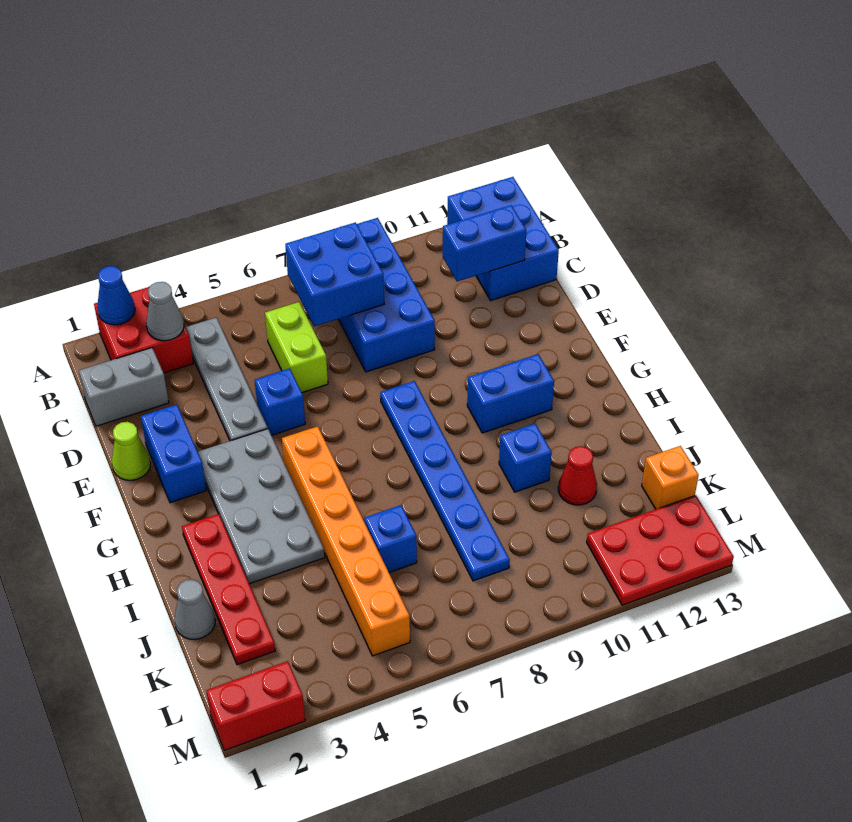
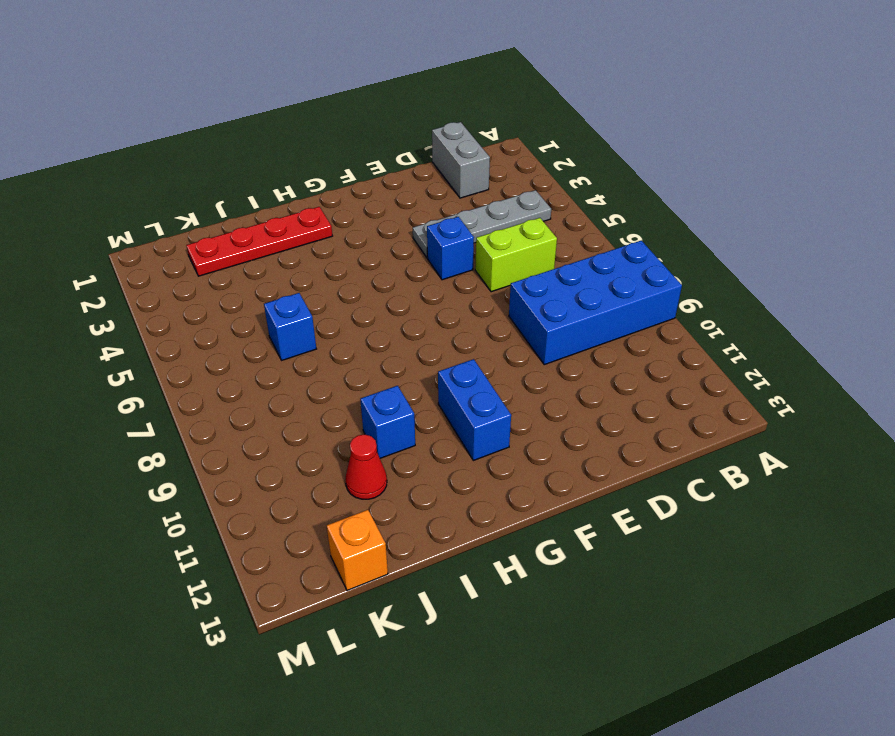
none -> red 2x2 brick [94,282,193,373]
none -> blue 2x3 brick [447,177,559,300]
none -> lime 1x1 cone [112,422,151,480]

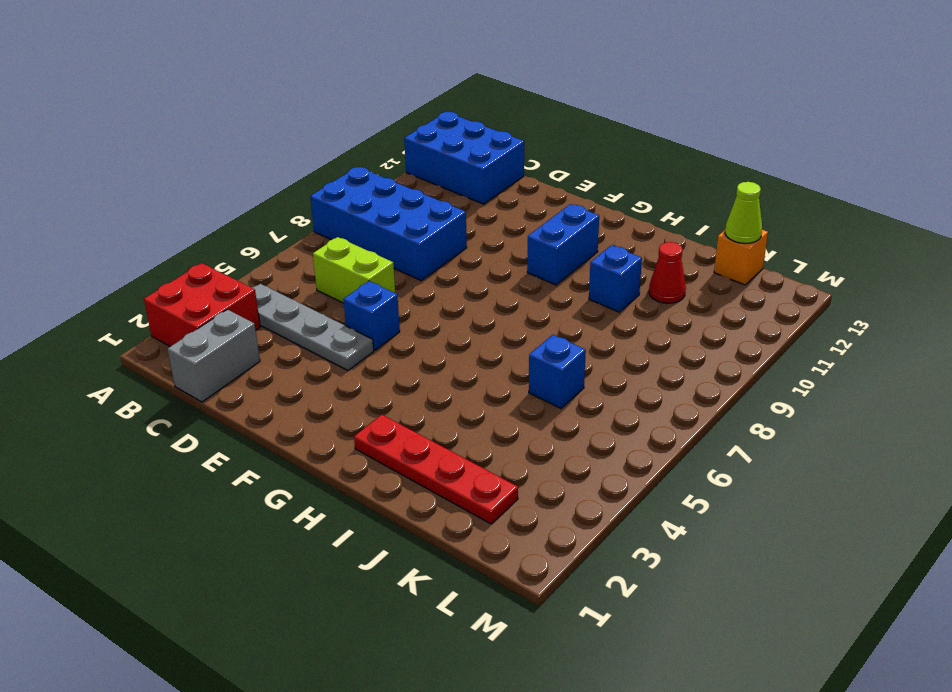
lime 1x1 cone [725,182,762,244] -> lime 1x1 cone moved to [112,422,151,480]
none -> blue 1x2 brick [141,404,206,503]
none -> grey 2x4 plate [198,429,325,584]
none -> blue 1x6 plate [380,381,510,581]

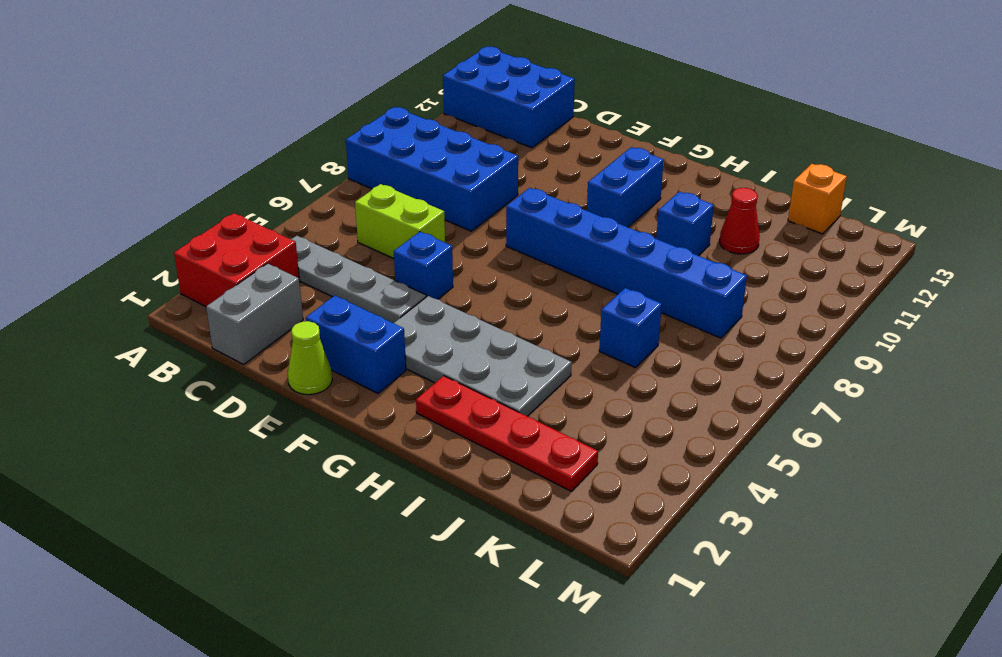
blue 1x6 brick [506,188,747,338] -> blue 1x6 plate [380,381,510,581]
none -> orange 1x6 brick [282,426,410,656]
none -> grey 1x1 cone [174,579,215,639]
none -> red 2x3 plate [587,495,734,605]

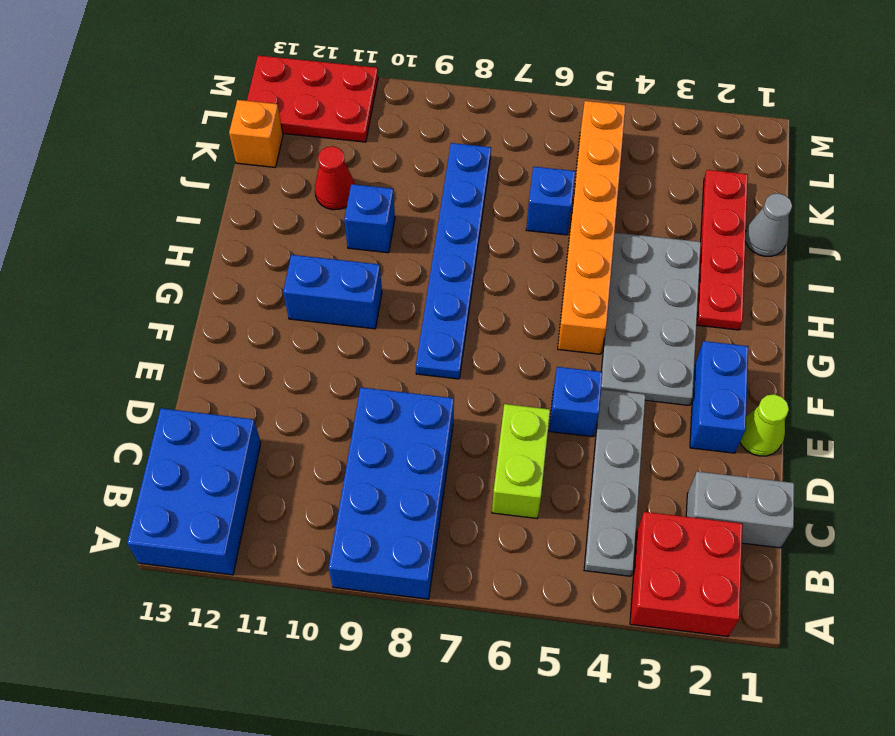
none -> red 1x2 brick [206,661,305,750]
none -> blue 1x1 cone [97,266,135,325]
none -> grey 1x1 cone [146,282,184,341]

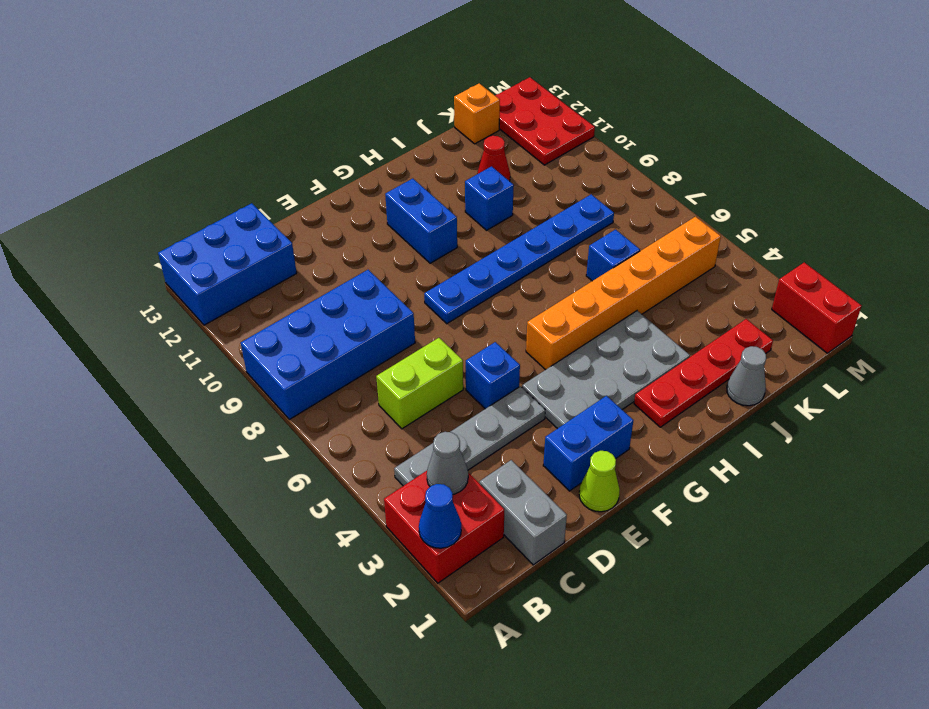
none -> blue 2x2 brick [285,222,384,327]
none -> blue 1x2 brick [443,205,526,282]

